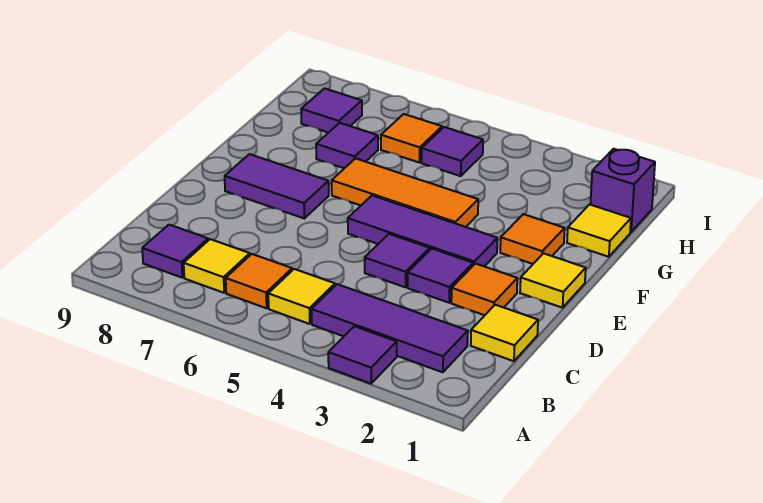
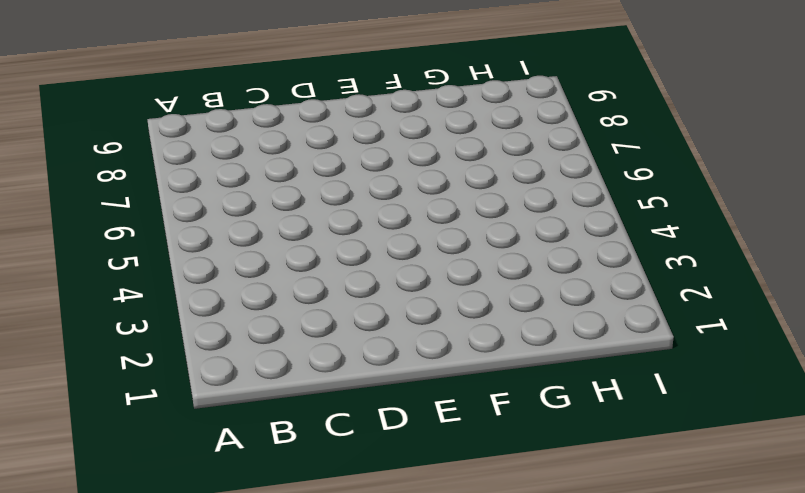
none -> purple 1x1 tile [328,326,397,384]
none -> purple 1x3 tile [312,284,468,372]
none -> yellow 1x1 tile [268,269,335,324]

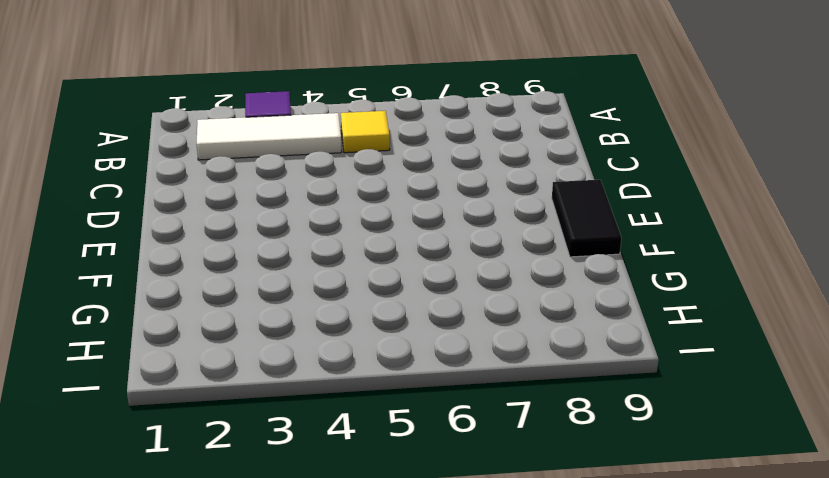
white 1x3 tile [196,113,342,160] -> purple 1x3 tile [312,284,468,372]
black 1x2 tile [552,180,622,257] -> none
none -> orange 1x1 tile [226,254,292,308]
none -> yellow 1x1 tile [184,239,250,293]
none -> purple 1x1 tile [142,225,208,277]

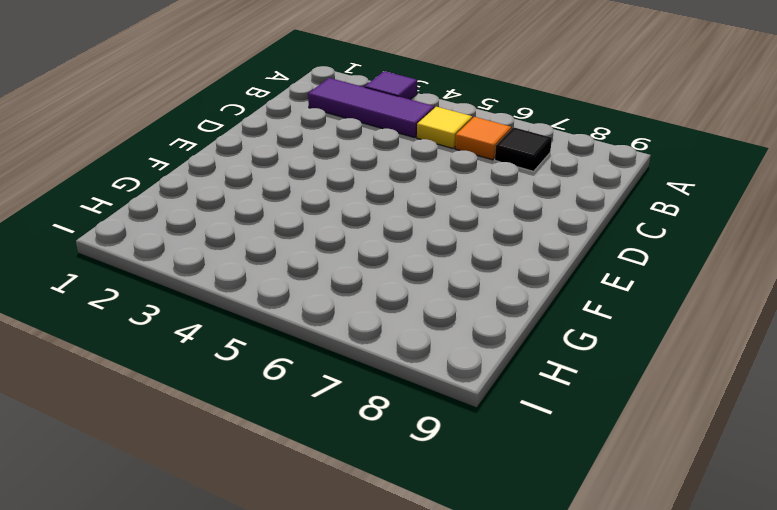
black 1x1 tile [495,127,552,171] -> yellow 1x1 tile [184,239,250,293]
none -> purple 1x1 tile [142,225,208,277]
none -> yellow 1x1 tile [471,305,538,361]
none -> orange 1x1 tile [451,264,517,315]

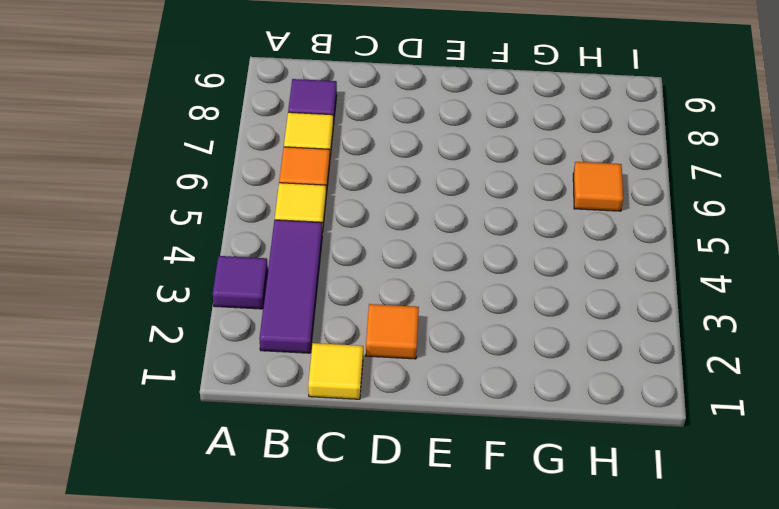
none -> purple 1x1 tile [408,249,473,303]
none -> purple 1x1 tile [365,234,430,287]
none -> yellow 1x1 tile [520,253,586,308]

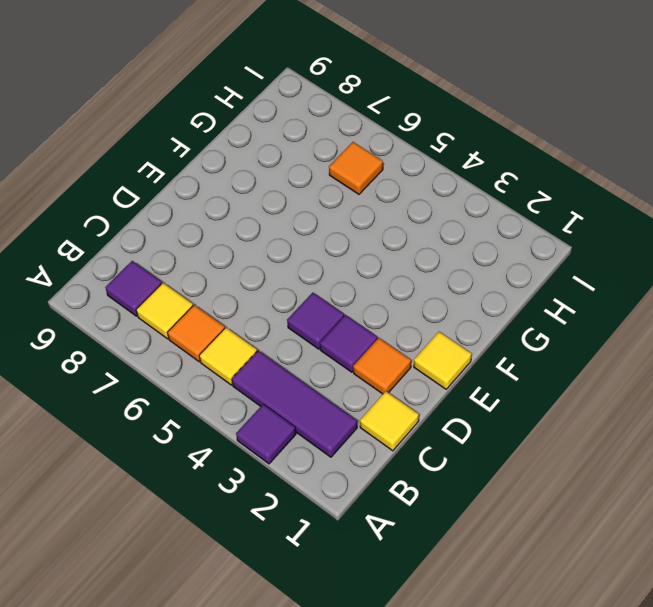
none -> purple 1x3 tile [348,196,497,266]
none -> purple 1x2 tile [225,154,329,218]
none -> orange 1x1 tile [500,214,565,264]

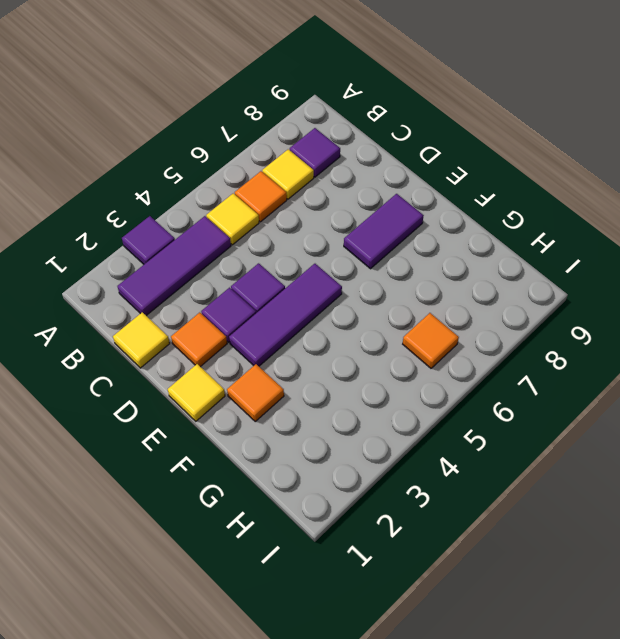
none -> orange 1x3 tile [332,158,478,227]
none -> yellow 1x1 tile [567,205,631,257]
none -> purple 1x1 tile [316,123,378,168]

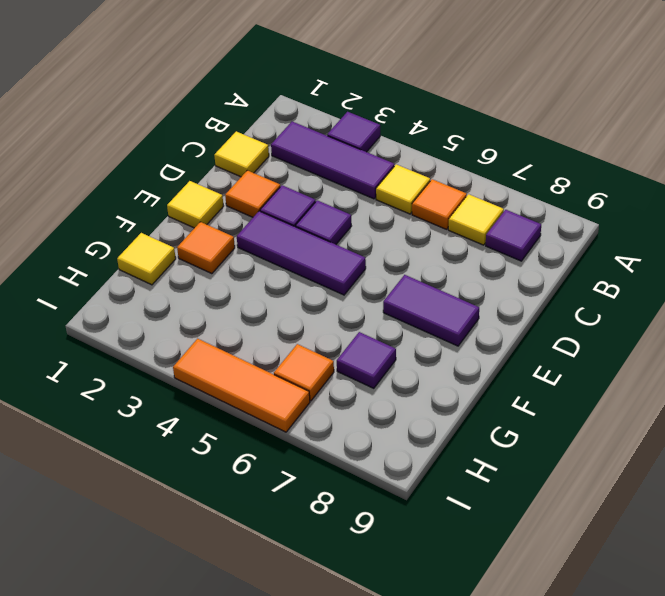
orange 1x3 tile [173,339,310,432] -> orange 1x3 tile moved to [332,158,478,227]
none -> purple 1x1 brick [590,149,655,232]
none -> purple 1x1 tile [422,127,483,176]
none -> purple 1x1 tile [301,88,362,133]

